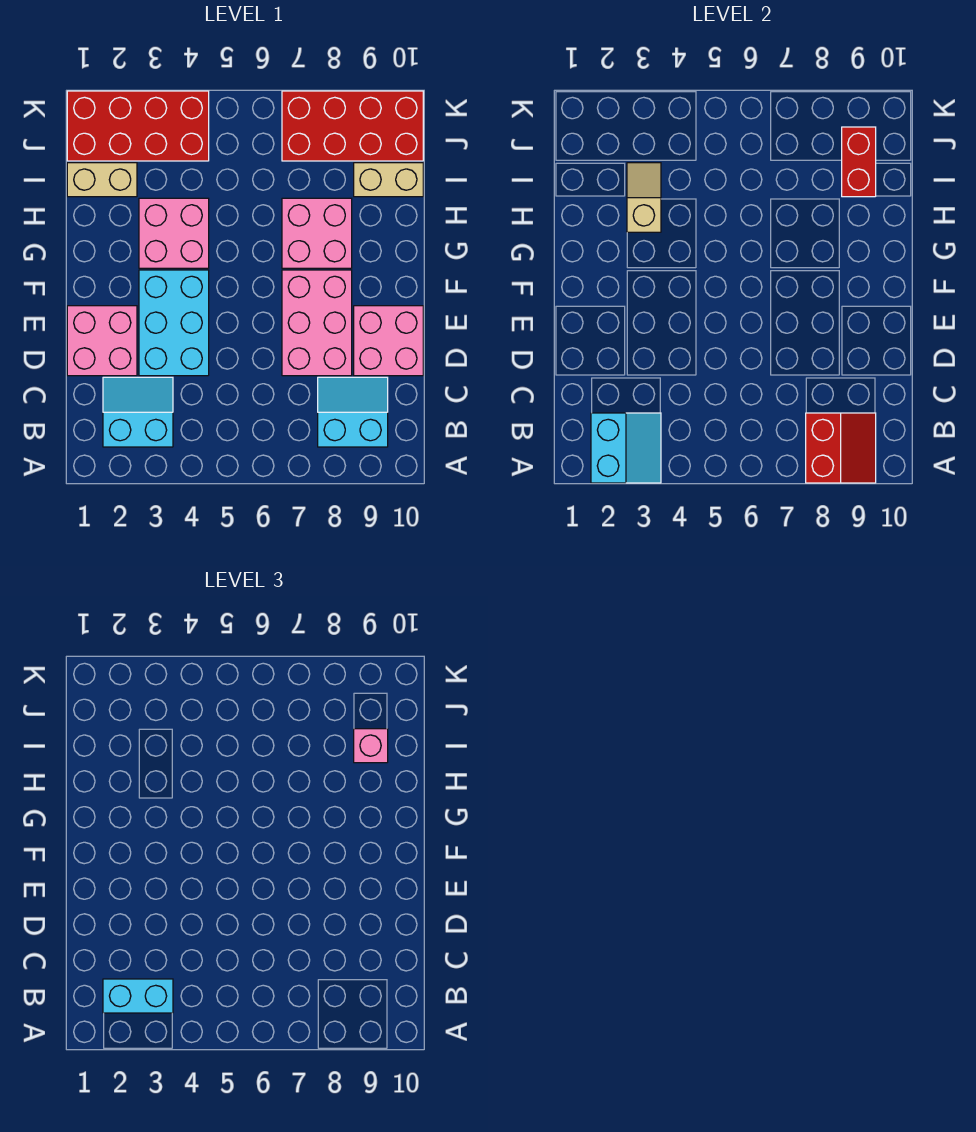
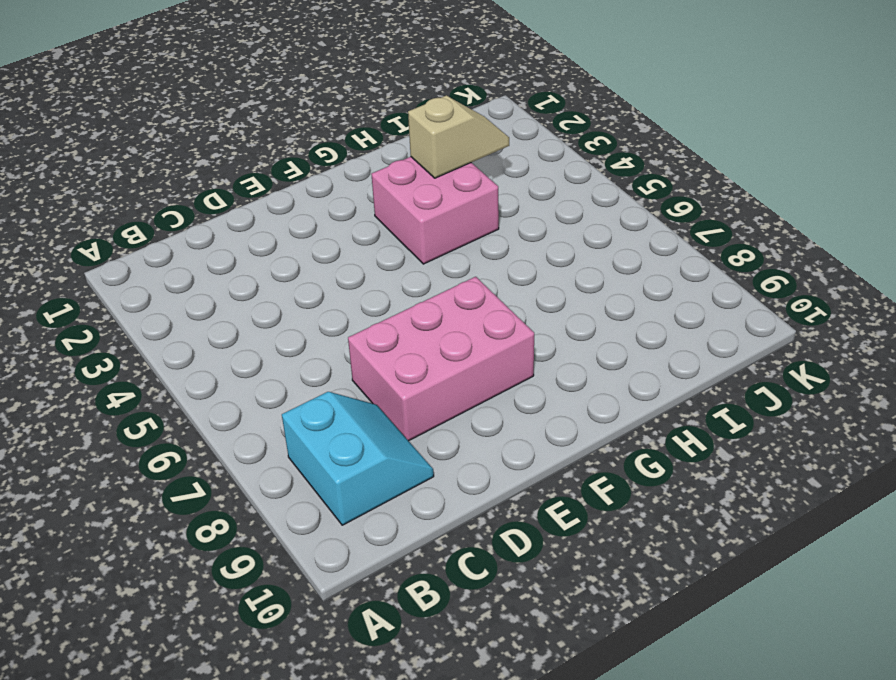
none -> cyan 2x2 slope [103,377,173,447]
none -> pink 2x2 brick [67,306,137,376]
none -> cyan 2x3 brick [139,270,209,376]

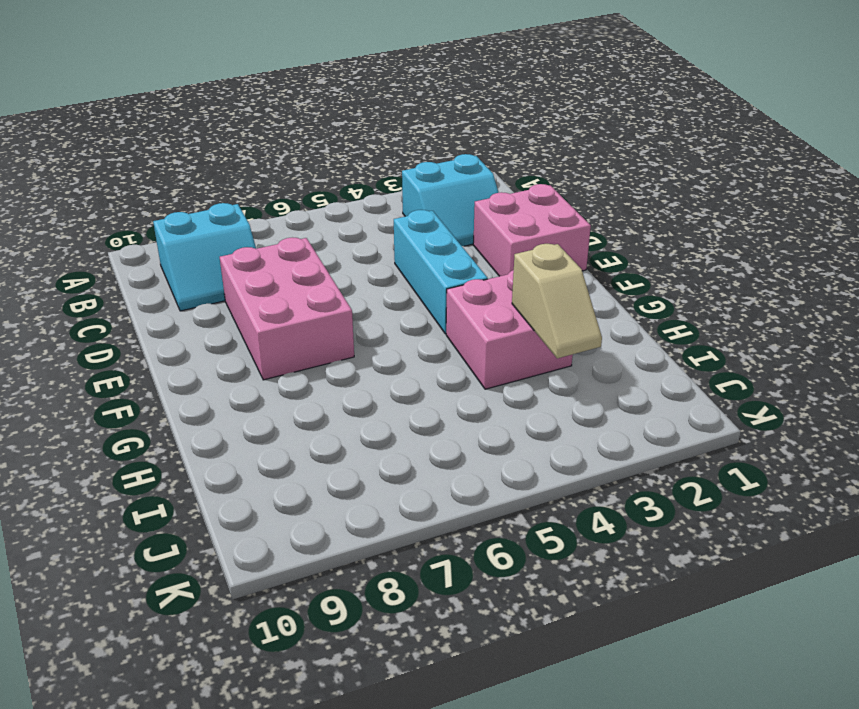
cyan 1x3 brick [394,210,488,334] -> cyan 2x3 brick [139,270,209,376]
none -> pink 2x2 brick [354,306,423,376]
none -> pink 2x2 brick [282,198,352,268]
none -> tan 1x2 brick [67,163,137,197]

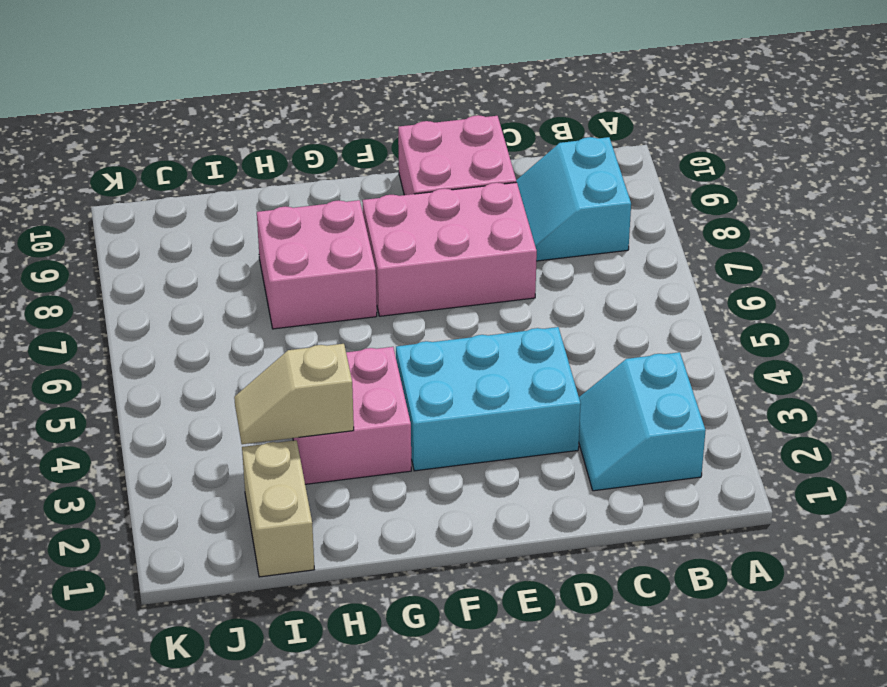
none -> pink 2x2 brick [67,306,137,376]
none -> tan 1x2 brick [354,163,423,197]
none -> red 2x4 brick [67,91,209,161]

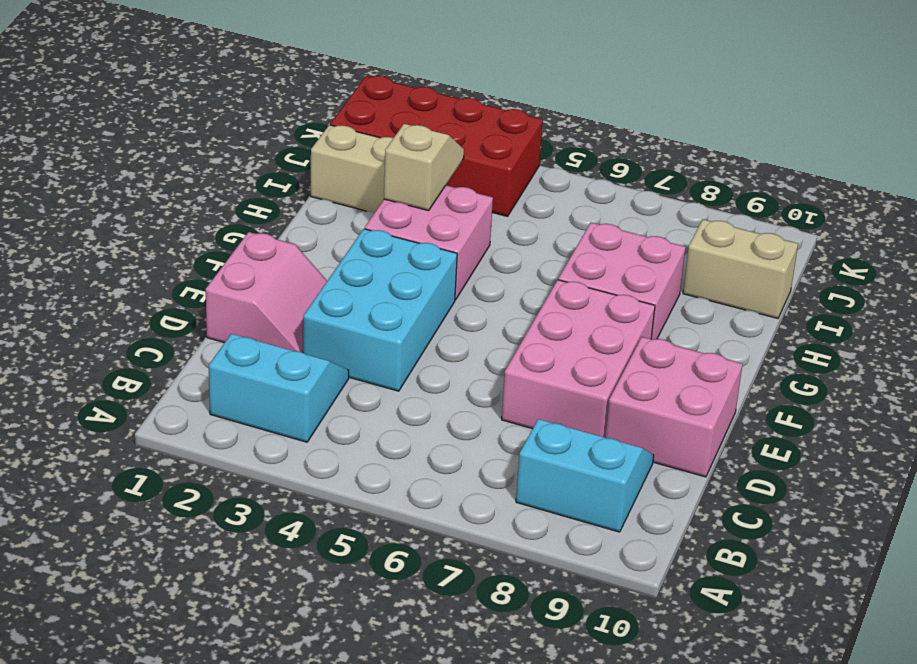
pink 2x2 slope [206,232,327,353] -> pink 2x2 brick [67,306,137,376]
none -> red 2x4 brick [282,91,423,161]
none -> cyan 2x2 slope [591,413,661,483]
none -> red 2x2 slope [806,413,876,483]

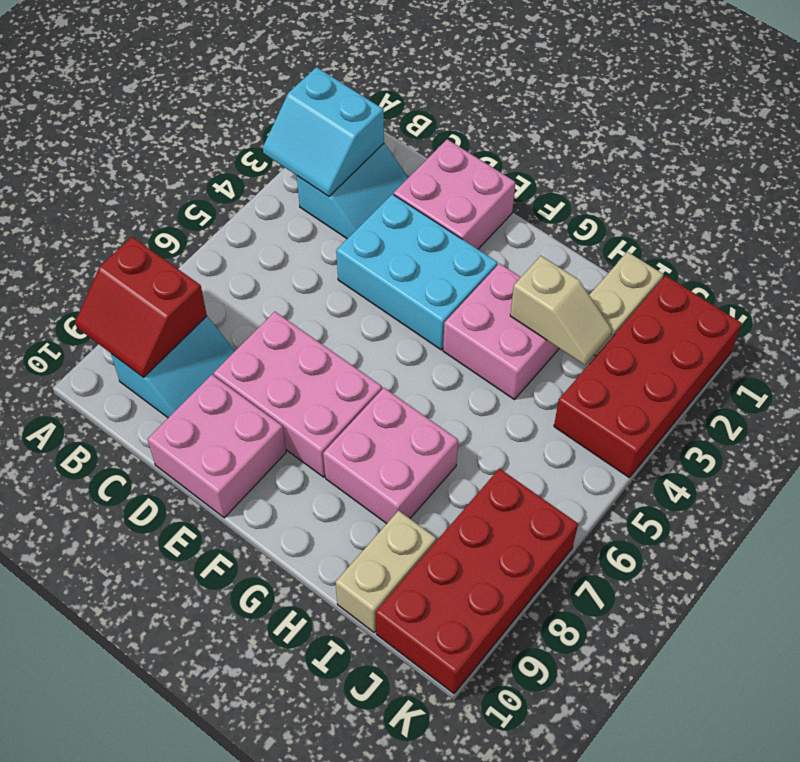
none -> red 1x2 brick [842,127,876,197]
none -> cyan 1x2 brick [103,979,173,1013]
none -> pink 1x1 brick [354,729,388,763]

